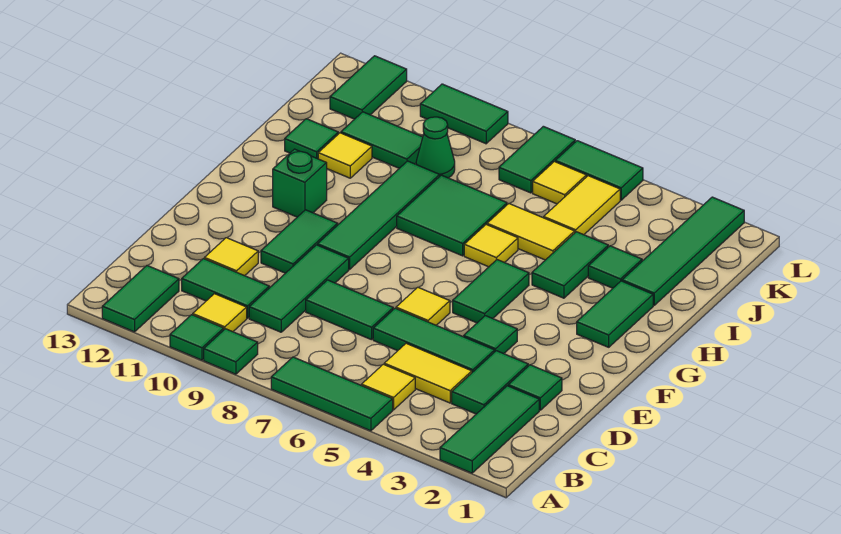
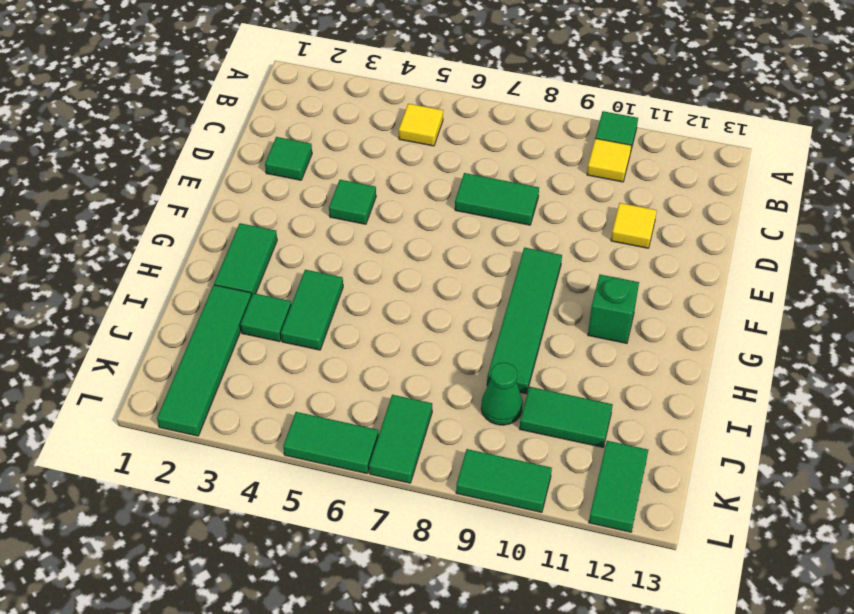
none -> green 1x3 tile [440,386,539,473]
none -> green 1x3 tile [271,357,393,431]
none -> green 1x1 tile [204,329,258,374]
none -> green 1x2 tile [102,266,179,332]

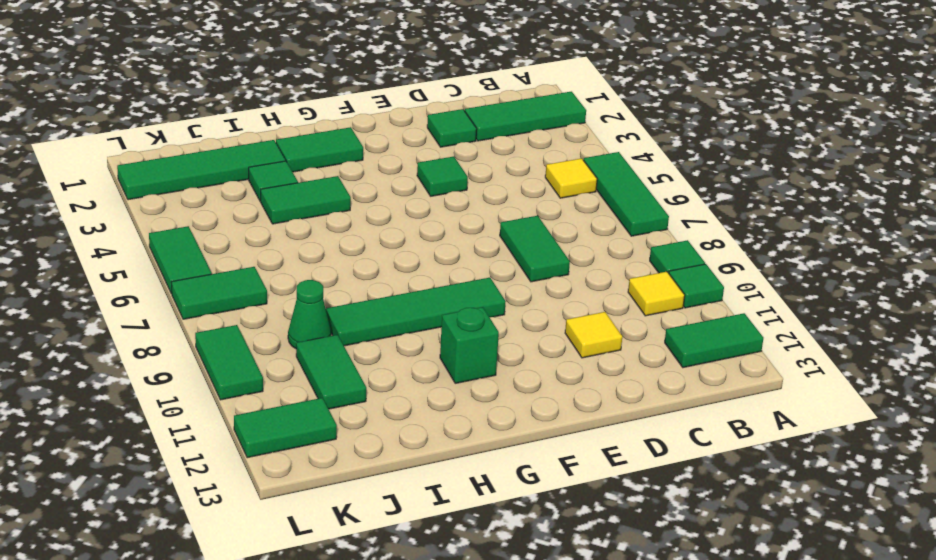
none -> green 1x2 tile [452,351,528,414]
none -> yellow 1x2 tile [384,343,472,403]
none -> green 1x3 tile [249,245,349,332]
none -> green 1x2 tile [182,259,269,318]

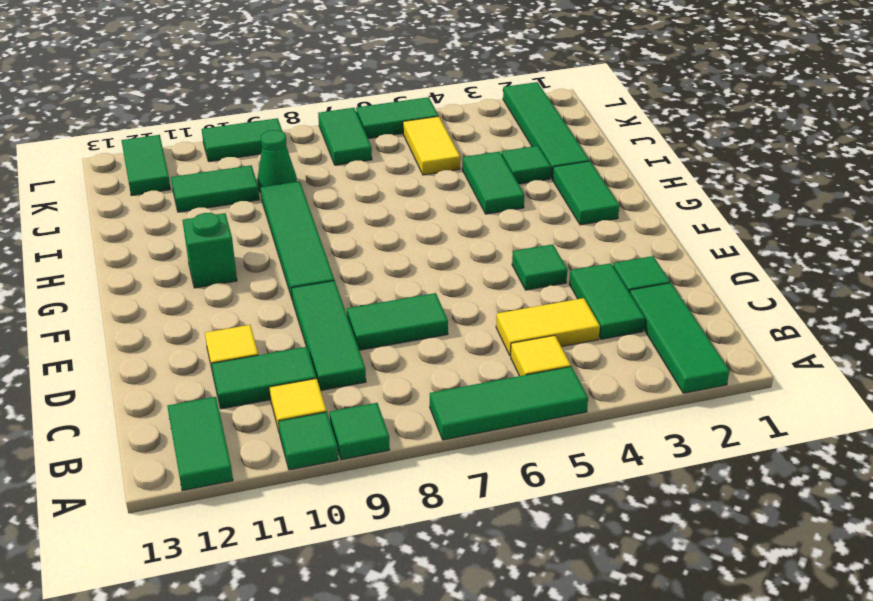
none -> green 1x3 tile [373,308,495,372]
none -> yellow 1x1 tile [396,287,450,325]
none -> green 1x2 tile [261,210,338,273]
none -> green 1x2 tile [453,260,529,323]

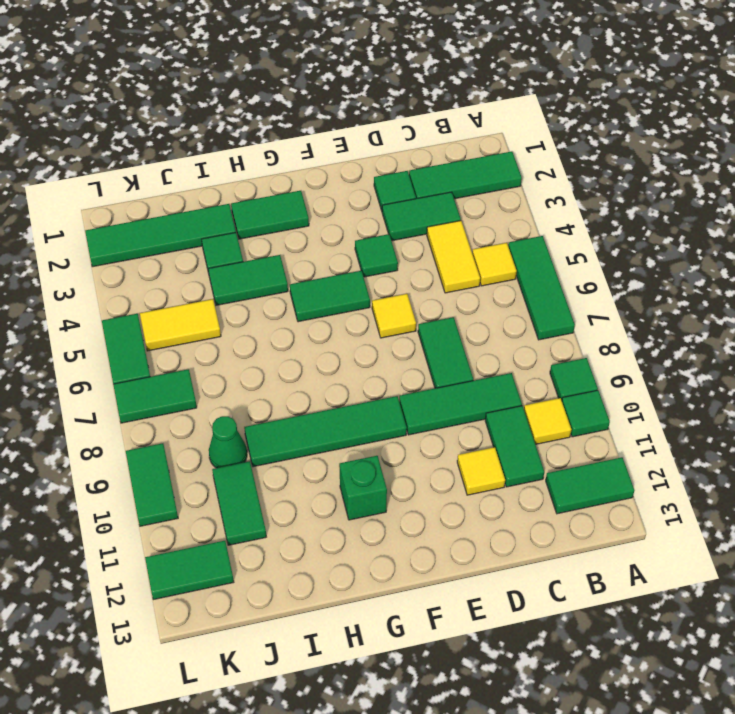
none -> green 1x3 tile [373,308,495,372]
none -> green 1x2 tile [261,210,338,273]
none -> yellow 1x1 tile [464,225,518,267]
none -> green 2x2 tile [397,175,507,256]

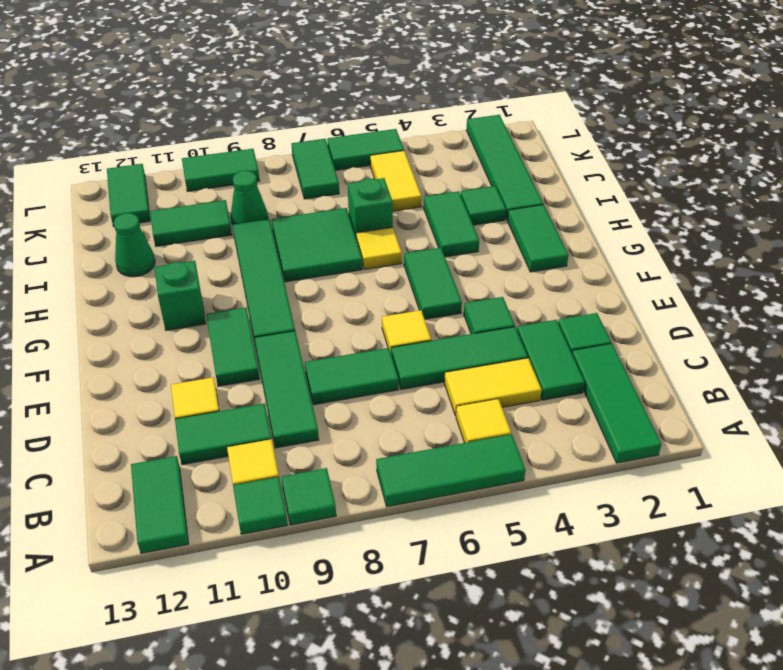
green 1x1 brick [348,178,393,237] -> yellow 1x2 tile [487,204,575,260]
green 1x1 cone [114,213,155,277] -> green 1x1 tile [285,119,338,159]
none -> yellow 1x1 tile [318,133,372,178]
none -> yellow 1x1 tile [533,162,586,204]

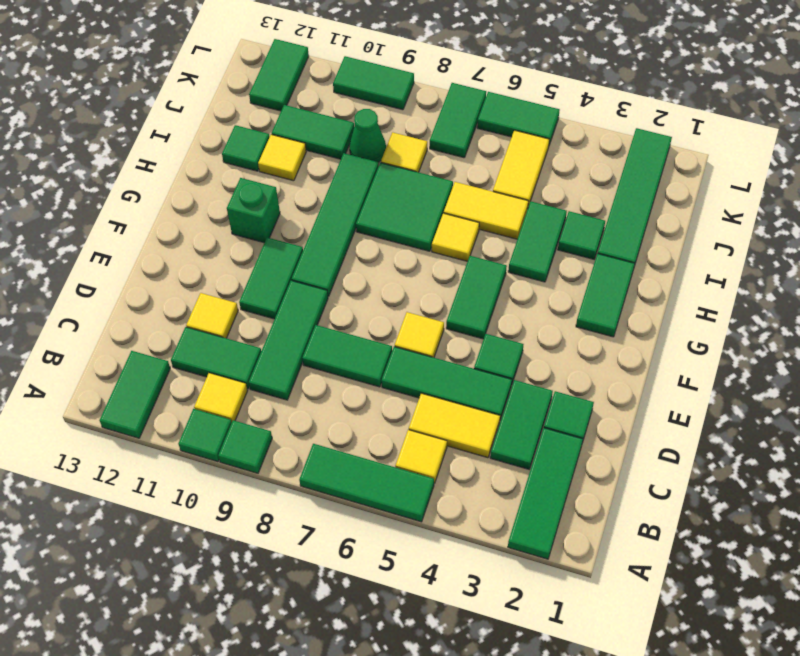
yellow 1x1 tile [381,132,427,172] -> yellow 1x1 tile moved to [533,162,586,204]

